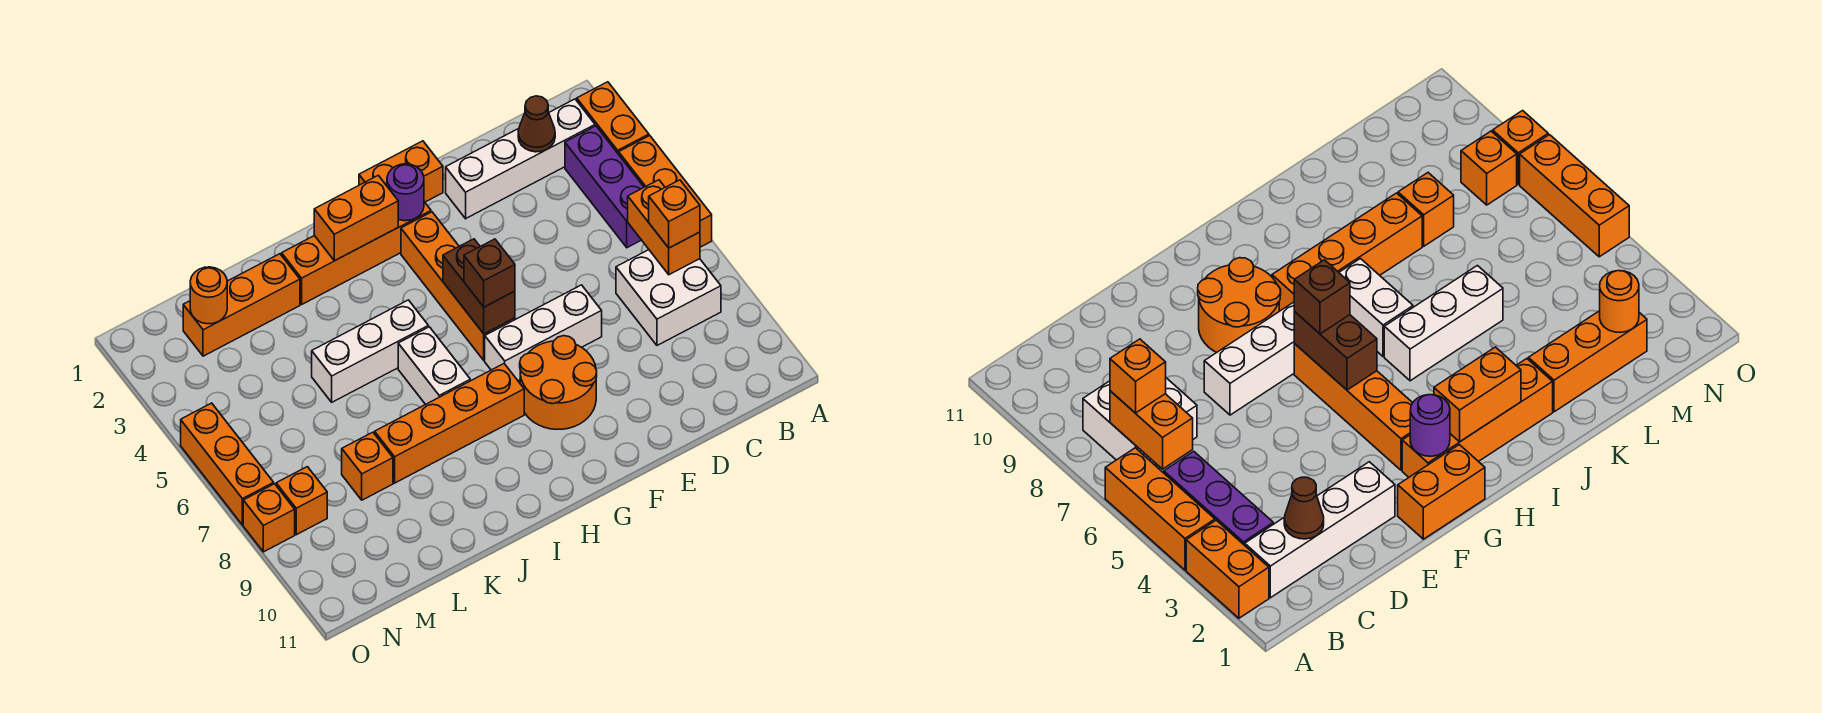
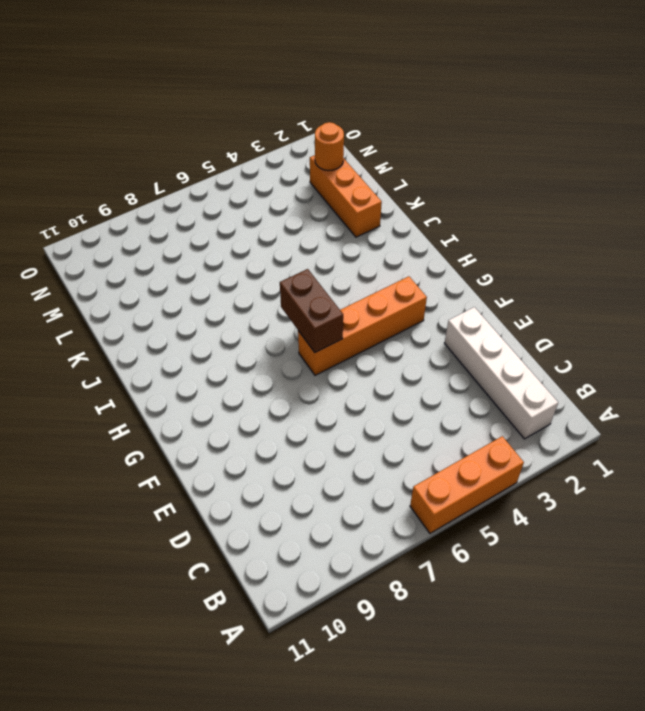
brown 1x2 brick [280,269,343,352] -> brown 1x2 brick turned to [443,239,515,334]
none -> orange 1x2 brick [577,82,649,154]
none -> purple 1x3 brick [565,126,644,248]
none -> white 2x2 brick [616,250,721,345]

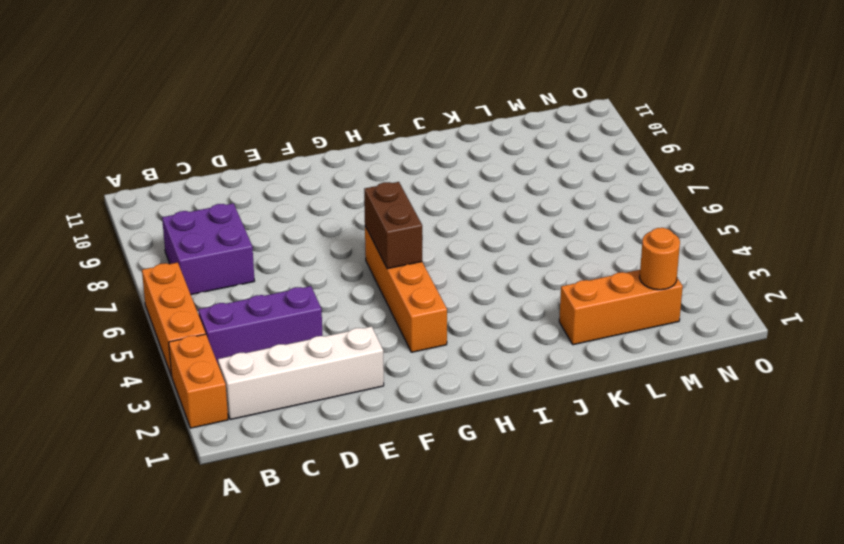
purple 1x3 brick [198,286,323,363] -> purple 1x3 brick turned to [565,126,644,248]
purple 2x2 brick [162,203,254,295] -> white 2x2 brick [616,250,721,345]
none -> white 1x3 brick [485,285,602,380]
none -> orange 1x2 brick [359,141,443,202]
none -> orange 2x2 round brick [520,336,597,429]

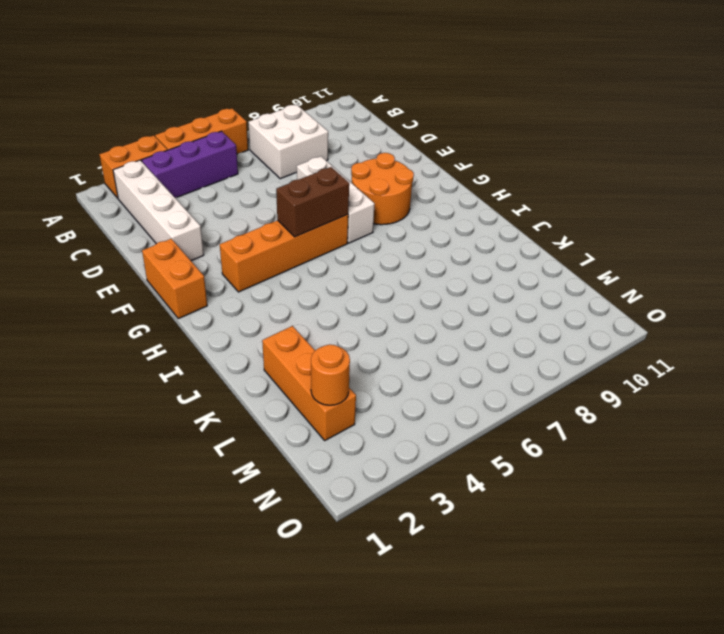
none -> orange 1x4 brick [282,202,431,304]
none -> orange 1x4 brick [375,364,524,483]
none -> white 1x3 brick [312,300,428,402]

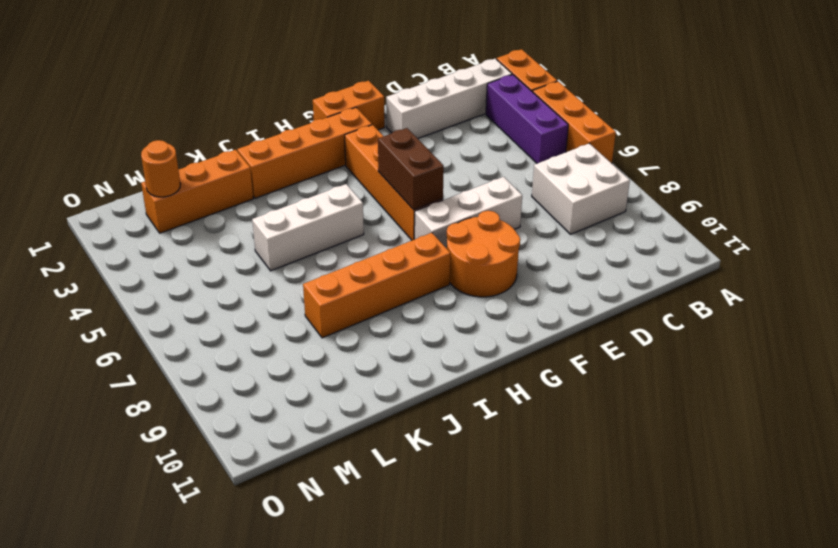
none -> white 1x2 brick [398,327,470,404]
none -> orange 1x1 brick [342,432,393,500]
none -> orange 1x1 brick [276,467,327,535]

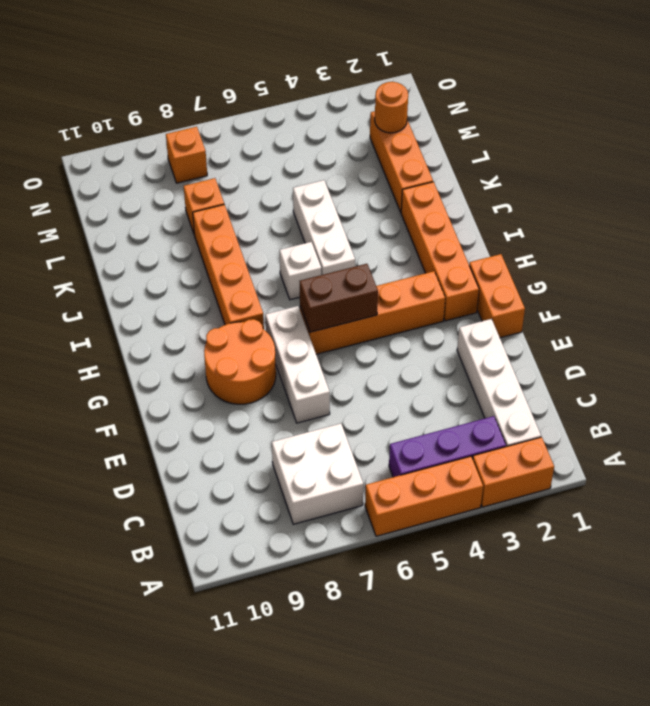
white 1x1 brick [279,242,321,300] -> white 1x2 brick [398,327,470,404]
none -> orange 1x3 brick [181,403,274,525]
none -> orange 1x1 brick [243,484,295,552]
none -> orange 1x2 brick [628,180,700,275]

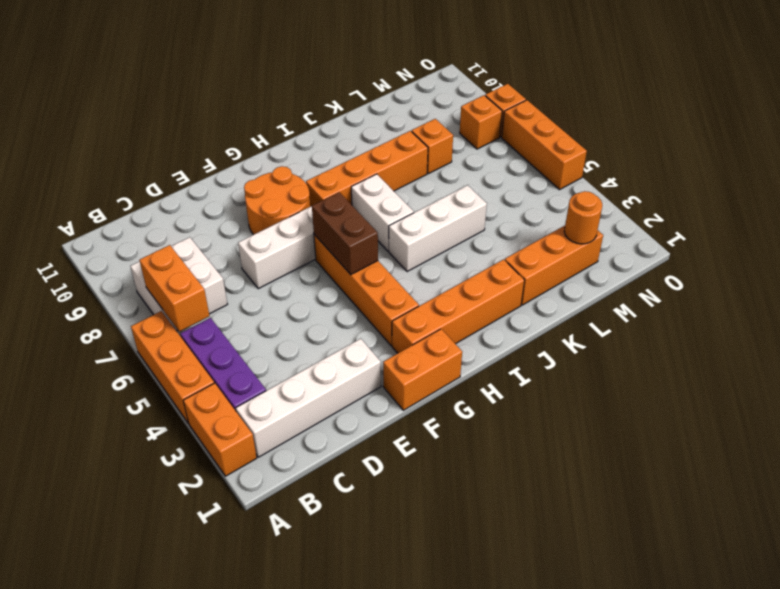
none -> brown 1x1 cone [518,96,555,152]
none -> purple 1x1 round brick [387,164,424,221]
none -> orange 1x2 brick [314,175,398,261]

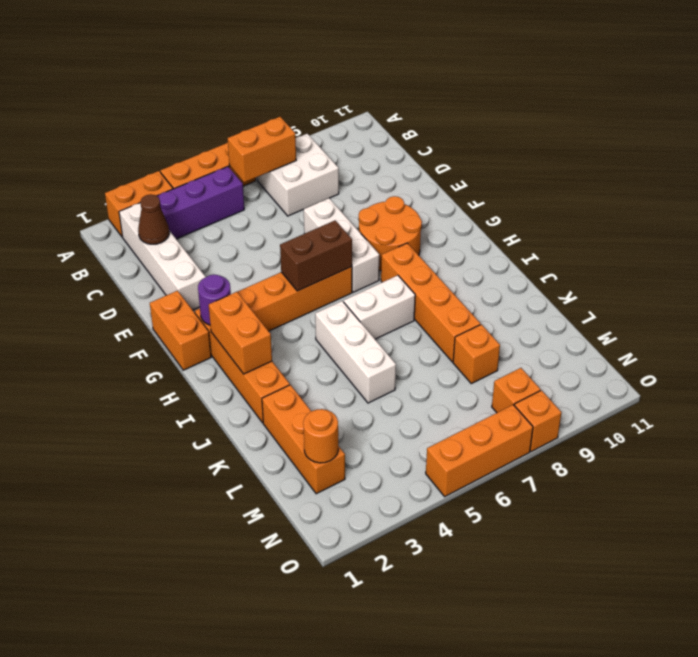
none -> orange 1x1 brick [649,180,700,248]
none -> brown 1x1 brick [464,239,515,307]

